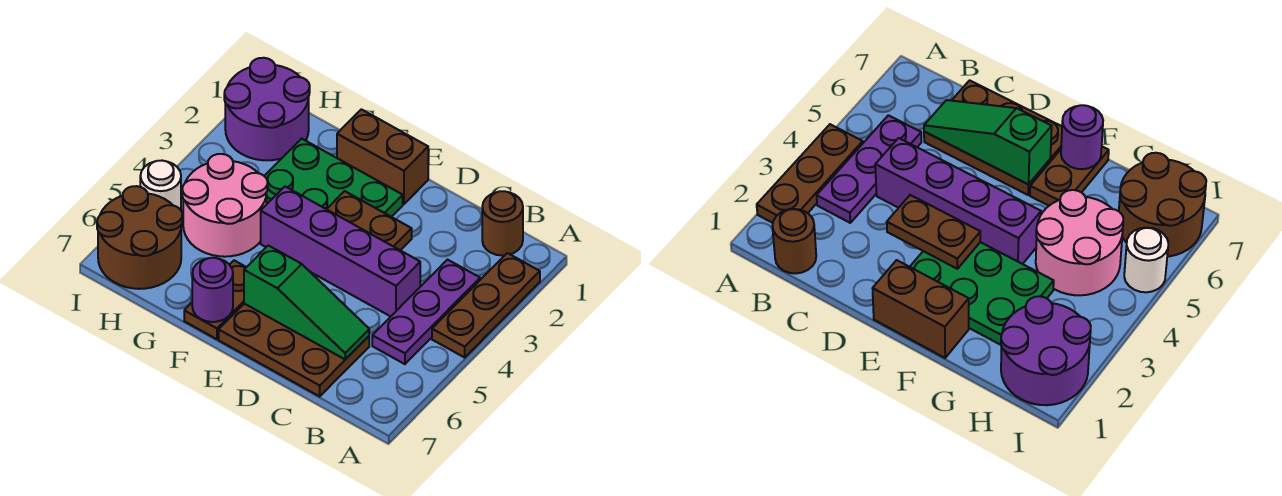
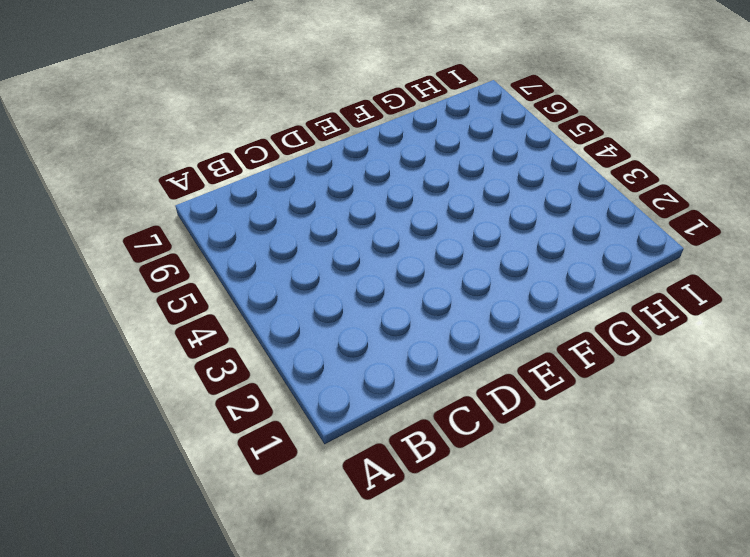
none -> brown 1x3 plate [432,253,540,357]
none -> brown 1x1 round brick [482,191,523,256]
none -> purple 1x3 plate [372,260,480,364]

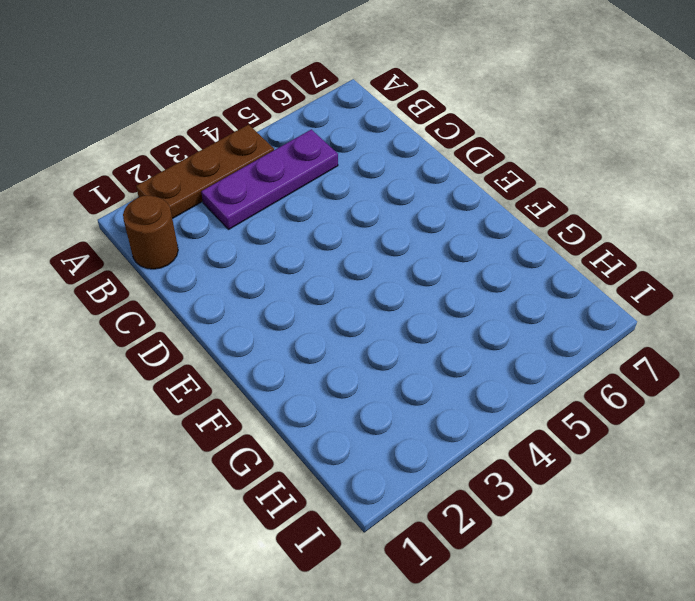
none -> purple 1x4 brick [261,187,420,316]
none -> brown 2x3 plate [219,304,369,396]
none -> brown 1x2 brick [337,109,428,204]

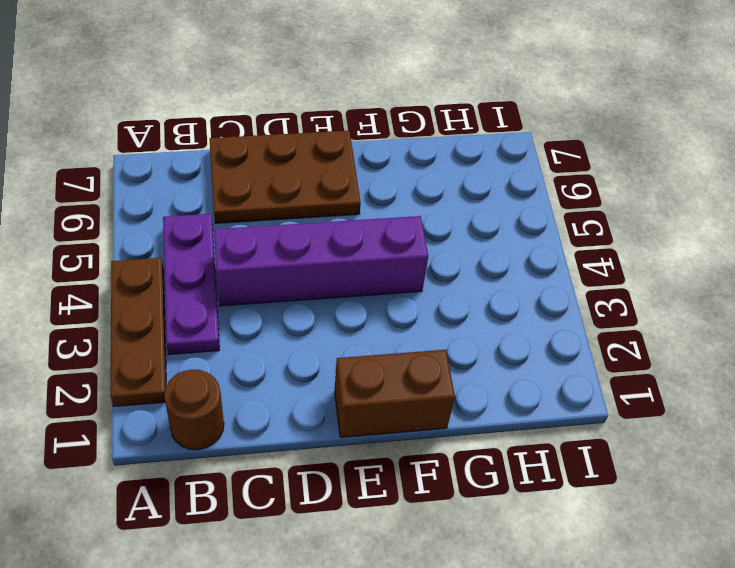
none -> green 2x3 plate [265,139,403,217]
none -> brown 1x2 plate [184,260,246,339]
none -> pink 2x2 round brick [182,154,268,257]

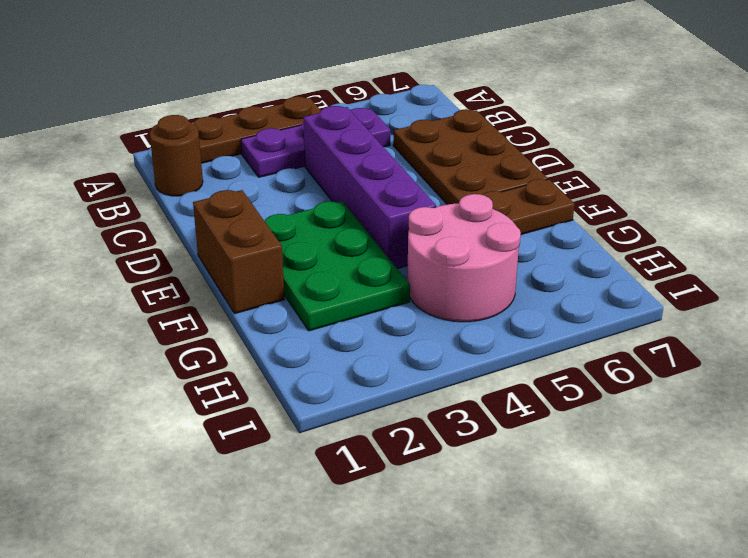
none -> purple 2x2 round brick [224,58,310,160]
none -> brown 2x2 round brick [97,186,182,289]
none -> white 1x1 round brick [140,161,181,210]

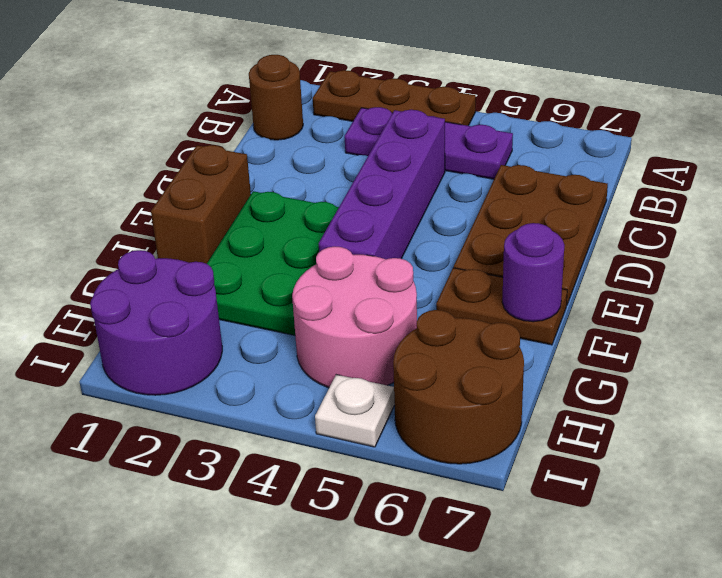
white 1x1 plate [315,375,395,447] -> white 1x1 round brick [140,161,181,210]
none -> green 1x3 slope [244,245,369,359]
none -> brown 1x2 plate [327,191,412,250]

